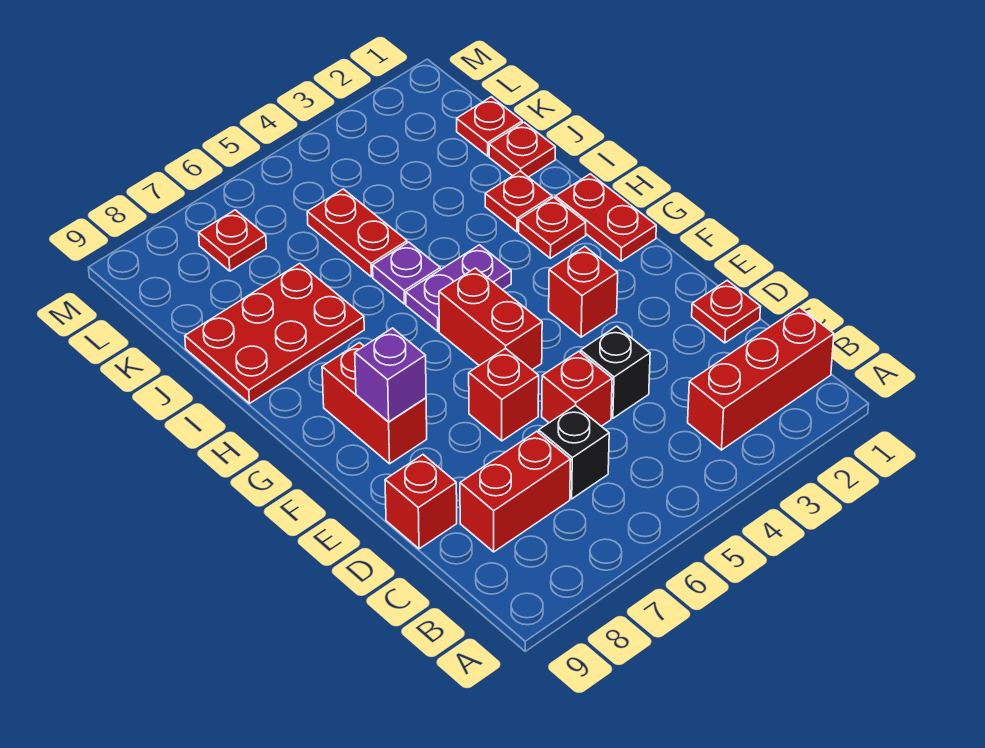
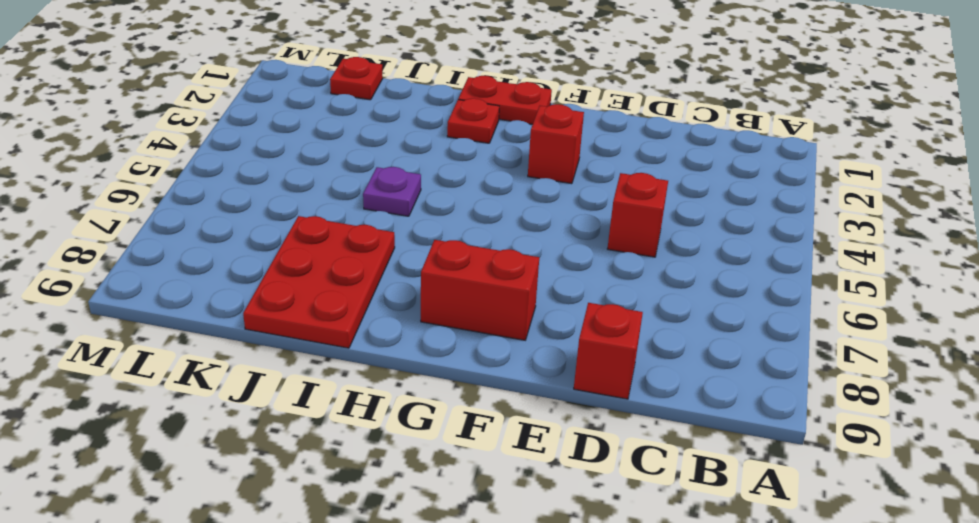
none -> red 1x3 brick [688,307,834,450]
none -> black 1x1 brick [539,405,609,499]
none -> red 1x2 brick [460,431,571,552]

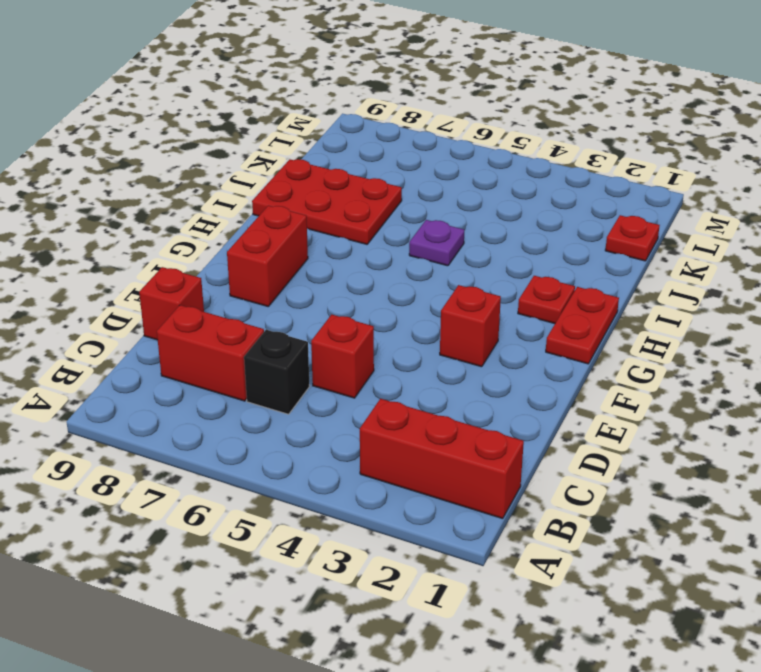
none -> red 1x1 plate [692,280,761,343]
none -> black 1x1 brick [581,326,650,418]
none -> red 1x1 brick [469,348,539,441]

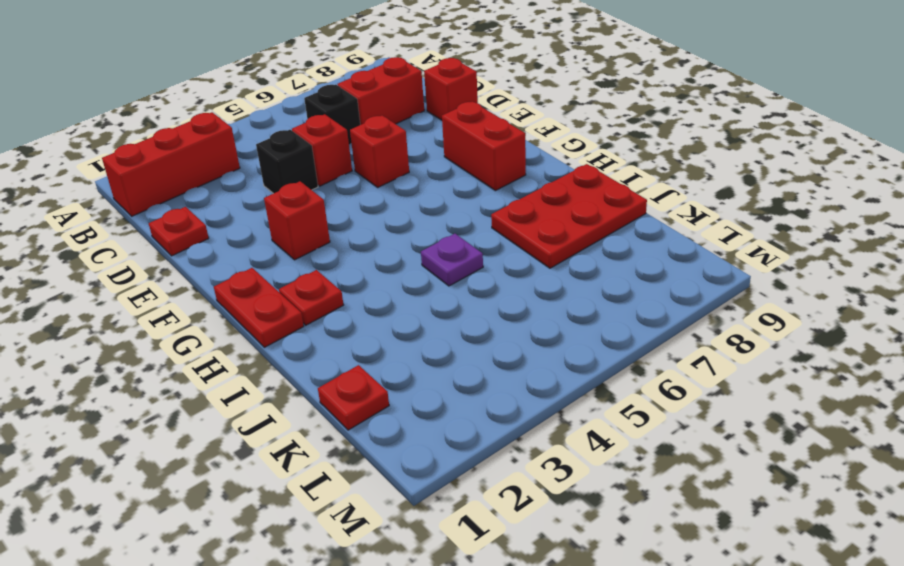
none -> red 1x2 brick [439,268,542,370]
none -> purple 1x2 plate [406,245,511,331]
none -> red 1x1 plate [485,171,552,232]

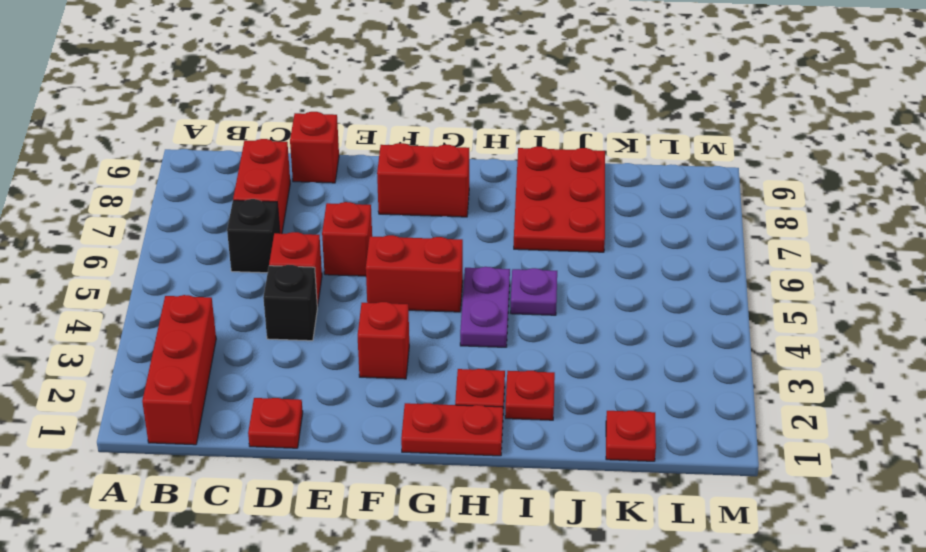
none -> red 1x1 plate [489,122,555,177]
none -> red 1x2 plate [307,189,407,277]
none -> red 1x1 plate [199,210,266,271]

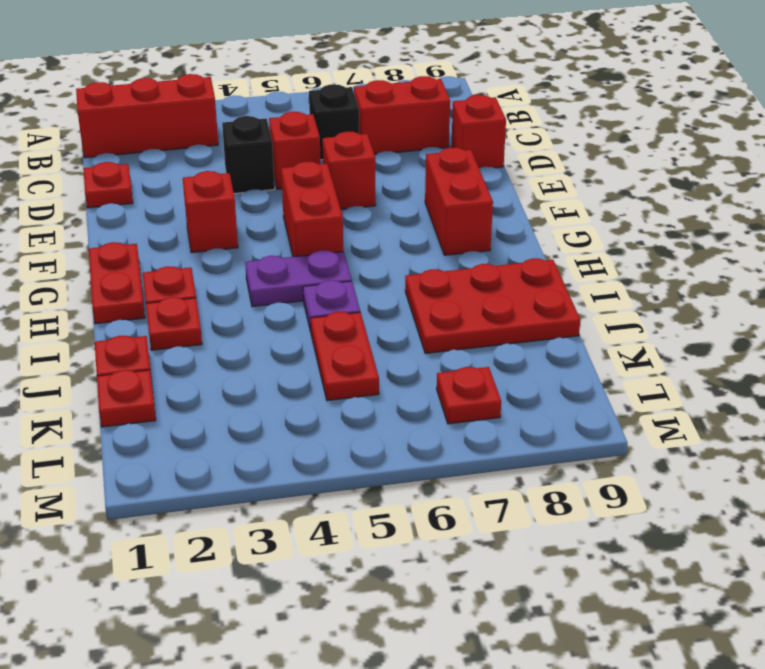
none -> purple 1x1 brick [355,328,426,422]

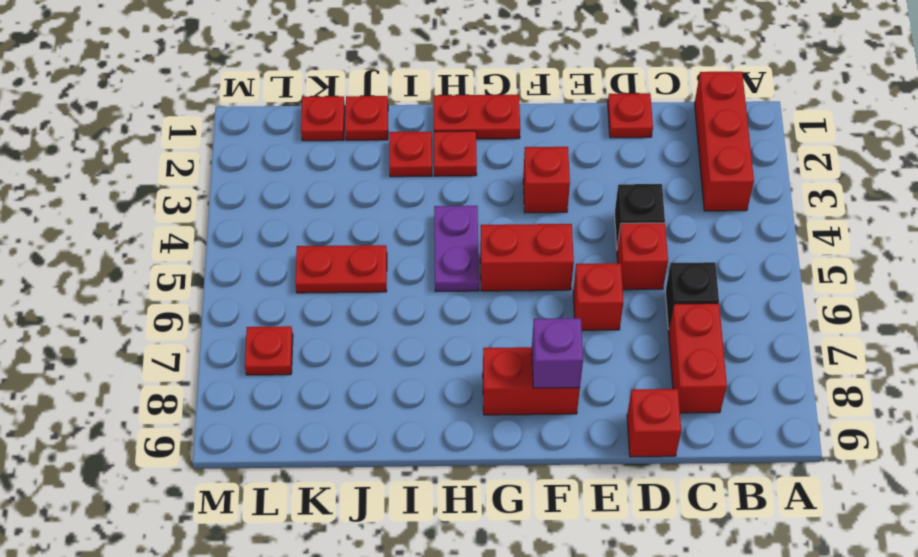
none -> purple 1x1 plate [373,242,440,304]
none -> red 2x3 plate [185,263,364,403]

